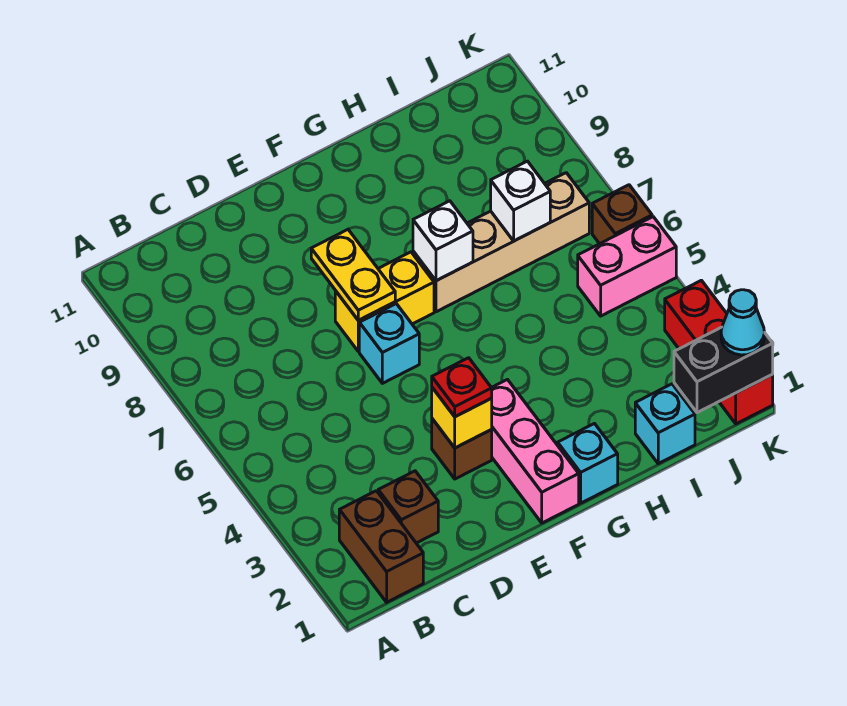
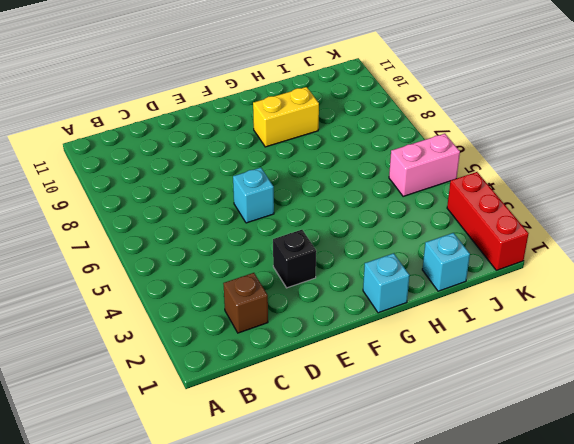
black 1x1 brick [273,230,316,288] -> brown 1x1 brick [432,419,492,479]
yellow 1x2 brick [253,87,319,147] -> yellow 1x2 brick moved to [335,252,434,351]
none -> brown 1x2 brick [339,491,423,602]
none -> pink 1x3 brick [491,380,579,523]
none -> tan 1x4 brick [413,173,589,312]

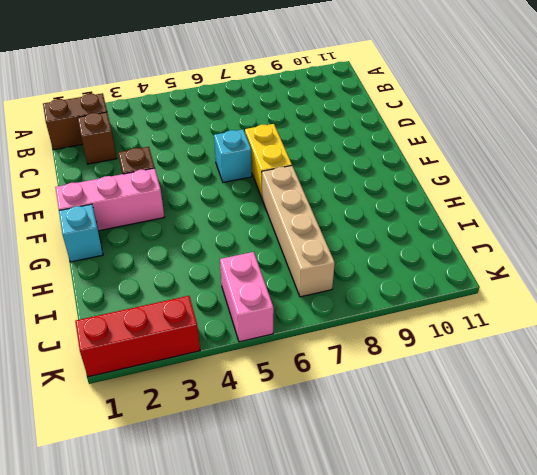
none -> cyan 1x1 brick [635,384,695,463]
none -> brown 1x1 brick [592,185,652,244]
none -> yellow 1x1 brick [432,388,492,448]

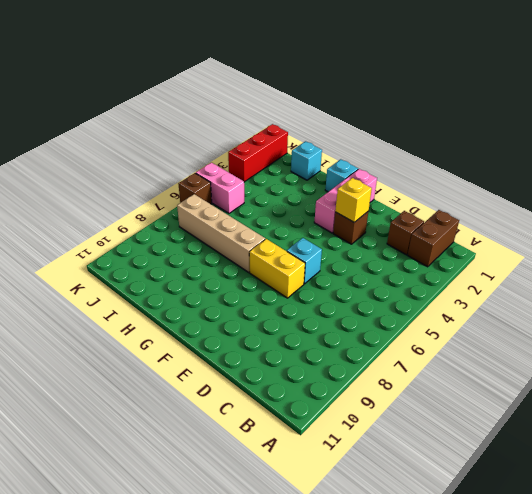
none -> yellow 1x2 plate [311,230,395,320]
none -> white 1x1 brick [413,201,473,281]
none -> white 1x1 brick [491,161,550,241]

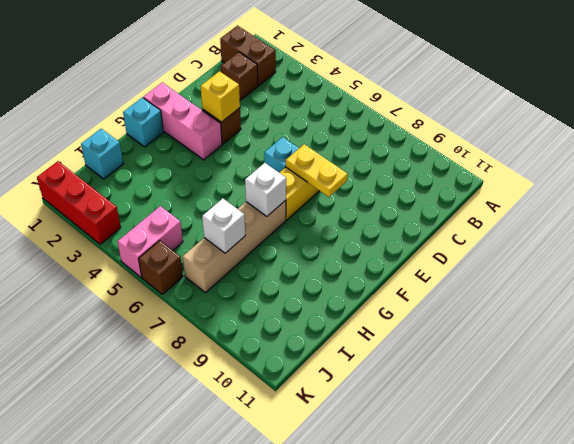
none -> black 1x2 brick [674,327,773,413]
none -> red 1x1 plate [432,358,492,417]
none -> cyan 1x1 cone [721,290,764,355]

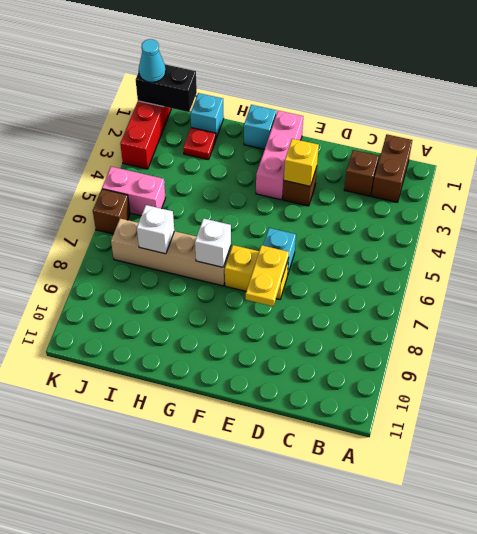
red 1x1 plate [183,128,216,160] -> red 1x1 plate moved to [432,358,492,417]

